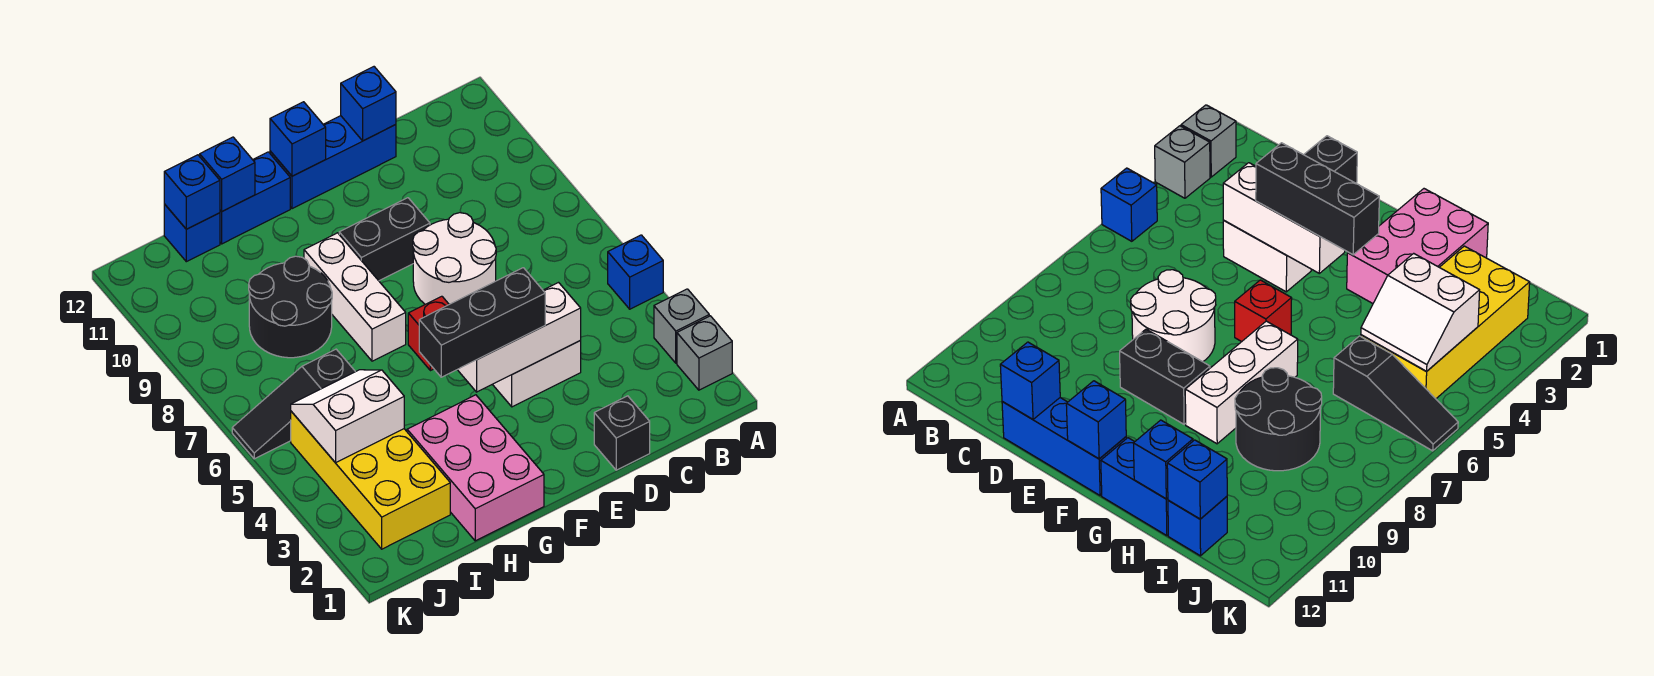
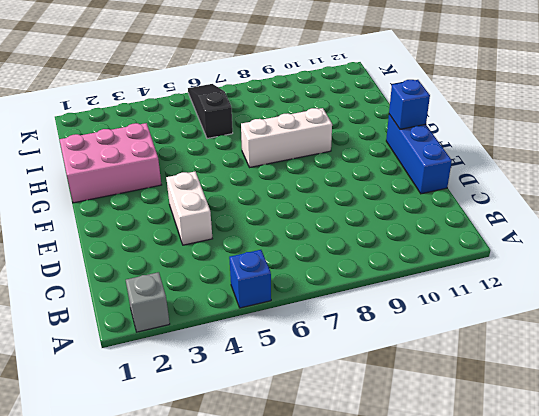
none -> grey 1x1 brick [654,289,709,363]
none -> black 1x1 brick [594,396,650,470]
none -> white 2x2 round brick [413,213,496,304]

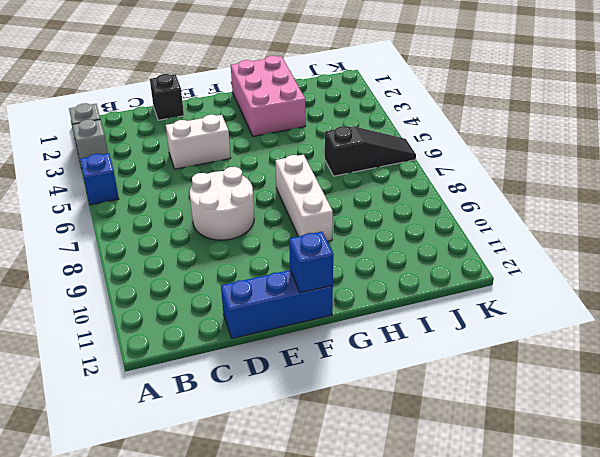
none -> black 1x2 brick [339,198,430,281]
none -> red 1x1 brick [408,296,449,371]
none -> blue 1x2 brick [220,152,290,244]

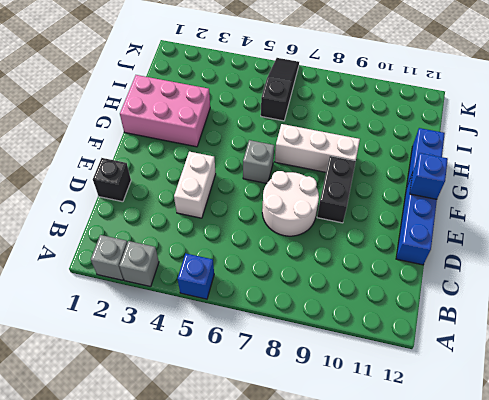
grey 1x1 brick [243,140,274,184] -> red 1x1 brick [408,296,449,371]
none -> black 2x2 round brick [249,256,332,358]
none -> yellow 2x4 brick [291,411,450,549]
none -> blue 1x1 brick [164,204,220,262]

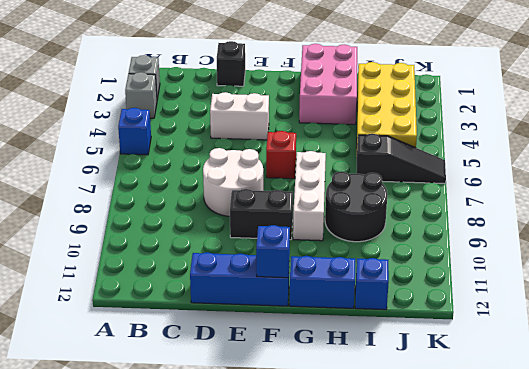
none -> white 1x3 brick [457,283,581,392]
none -> blue 1x1 brick [341,67,396,141]
none -> blue 1x1 brick [200,137,255,211]

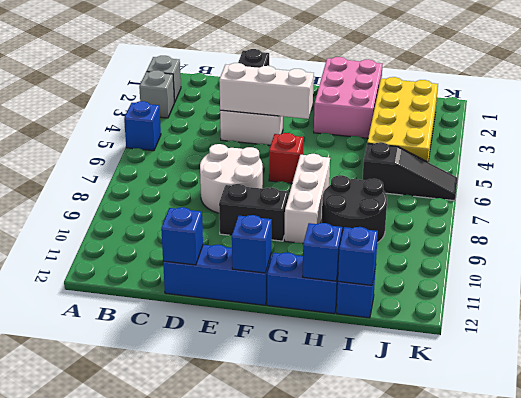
none -> white 2x2 slope [291,370,404,463]
none -> black 1x3 brick [419,268,545,377]

